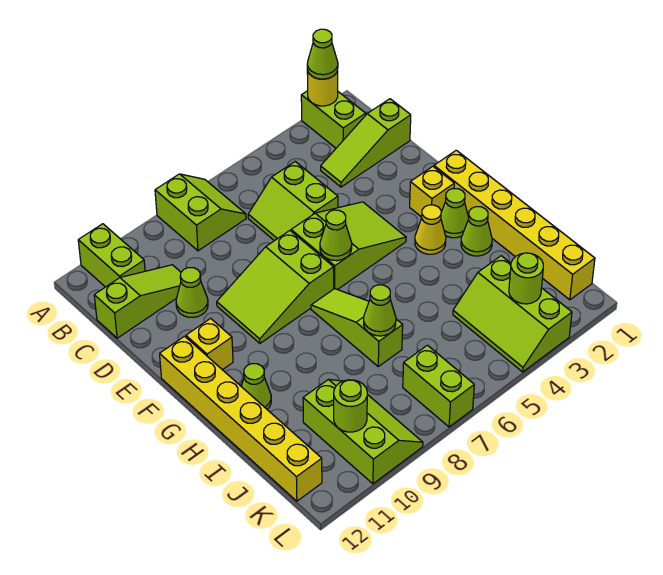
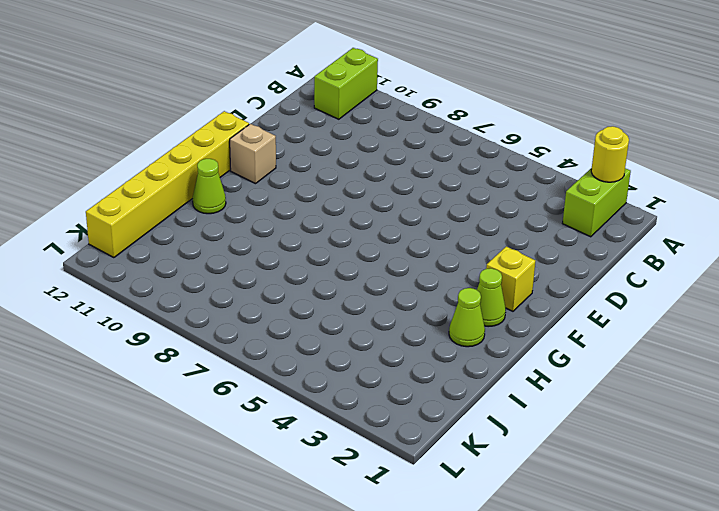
tan 1x1 brick [230,124,276,184] -> yellow 1x1 brick [186,318,233,370]
none -> lime 2x2 slope [155,174,246,251]
none -> lime 1x3 slope [321,99,411,187]
none -> lime 2x2 slope [248,162,338,241]

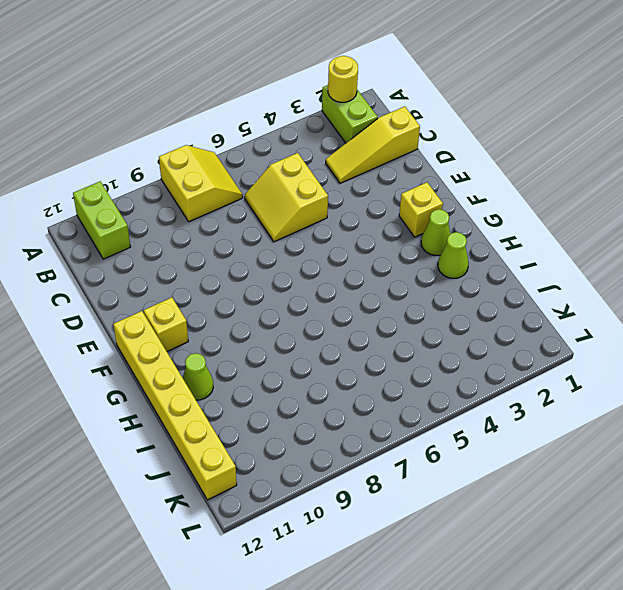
yellow 2x2 slope [159,145,243,222] -> lime 2x2 slope [155,174,246,251]
yellow 1x3 slope [326,106,420,183] -> lime 1x3 slope [321,99,411,187]
yellow 2x2 slope [245,153,328,242] -> lime 2x2 slope [248,162,338,241]
none -> lime 1x3 slope [94,265,181,338]
none -> lime 1x1 cone [176,268,208,317]
none -> lime 2x3 slope [291,202,406,290]

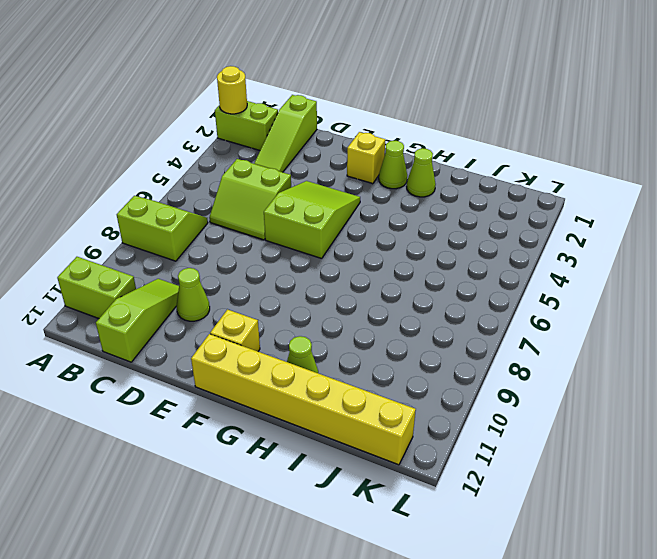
none -> lime 2x3 slope [217,231,334,343]
none -> yellow 1x6 brick [434,150,595,300]
none -> yellow 1x1 cone [415,205,446,254]

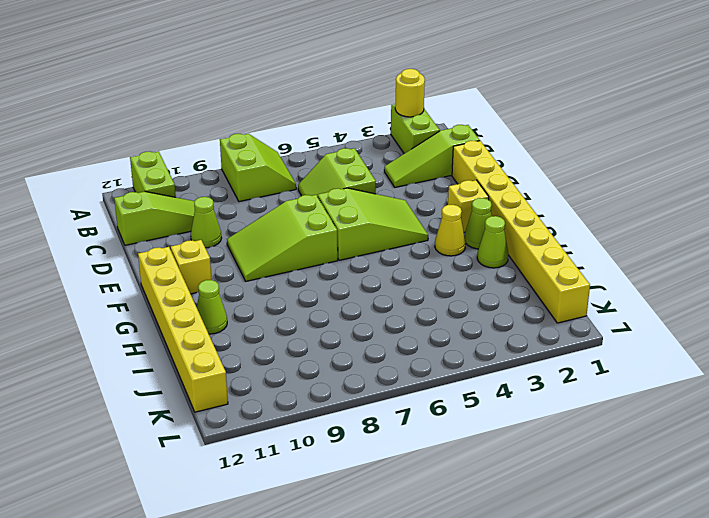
yellow 1x8 brick [452,141,590,323] -> yellow 1x6 brick [434,150,595,300]
none -> lime 1x3 slope [311,289,403,366]
none -> lime 2x3 slope [453,256,572,372]
none -> lime 2x3 slope [303,379,423,484]

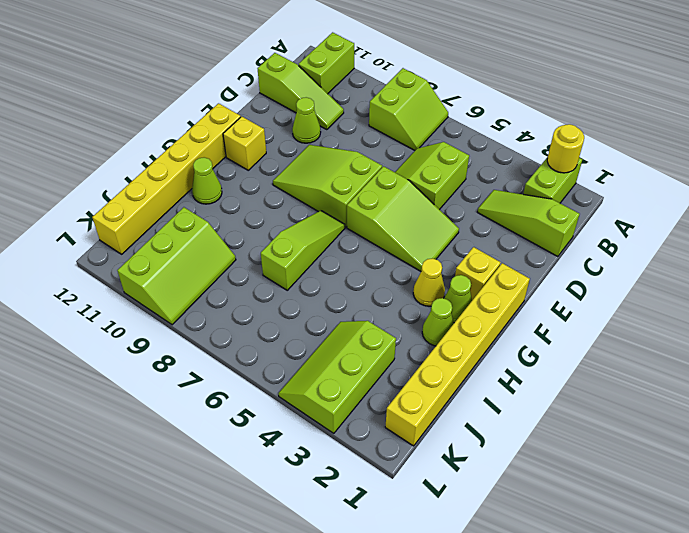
none -> lime 1x2 brick [403,345,474,427]
none -> lime 1x1 cone [320,210,352,261]
none -> lime 1x1 cone [364,285,396,336]

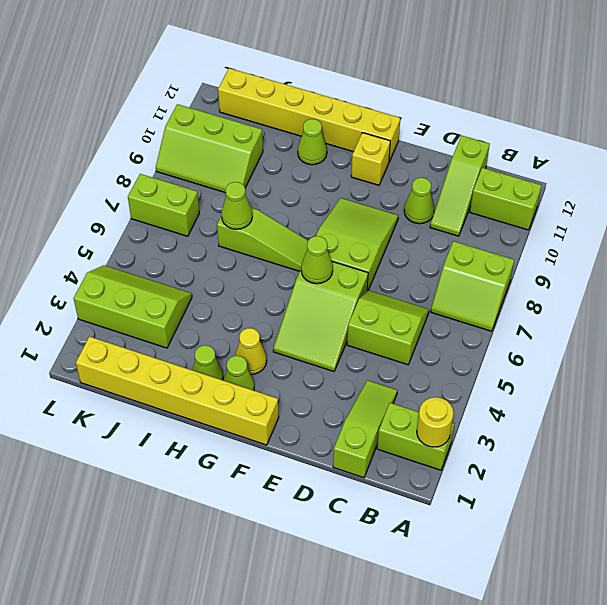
none -> yellow 1x1 brick [410,166,454,217]
none -> lime 1x1 round brick [509,253,543,304]
none -> lime 1x1 round brick [334,380,367,432]

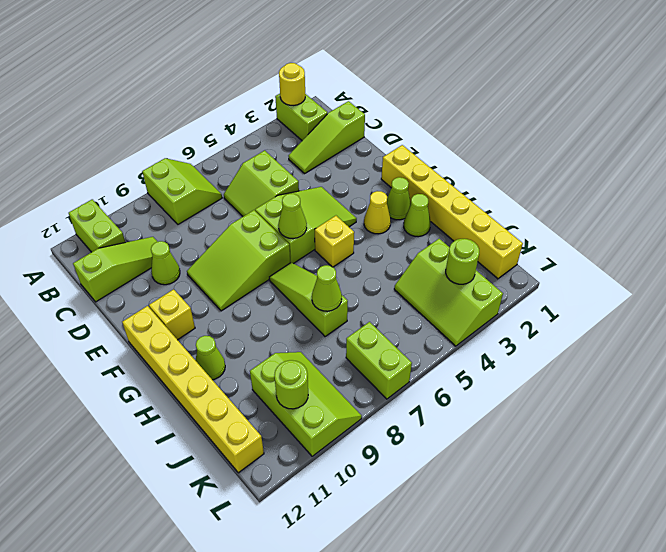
yellow 1x1 brick [315,216,354,267] -> yellow 1x1 brick moved to [410,166,454,217]
none -> lime 1x1 cone [307,29,338,79]

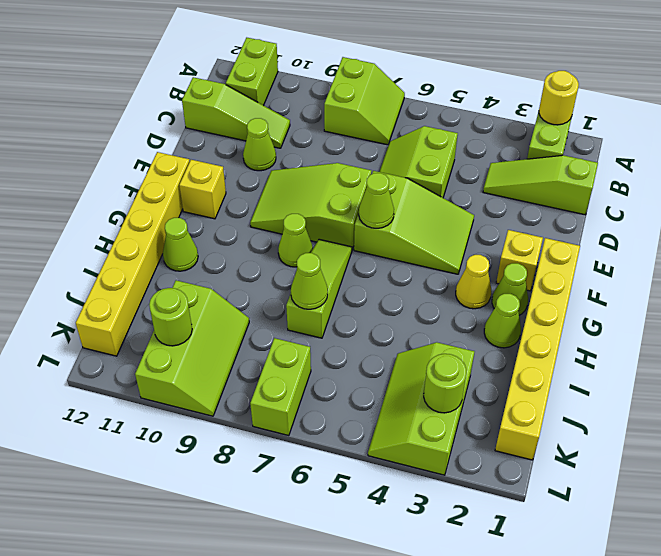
lime 1x1 cone [278,214,313,267] -> lime 1x1 cone moved to [307,29,338,79]

